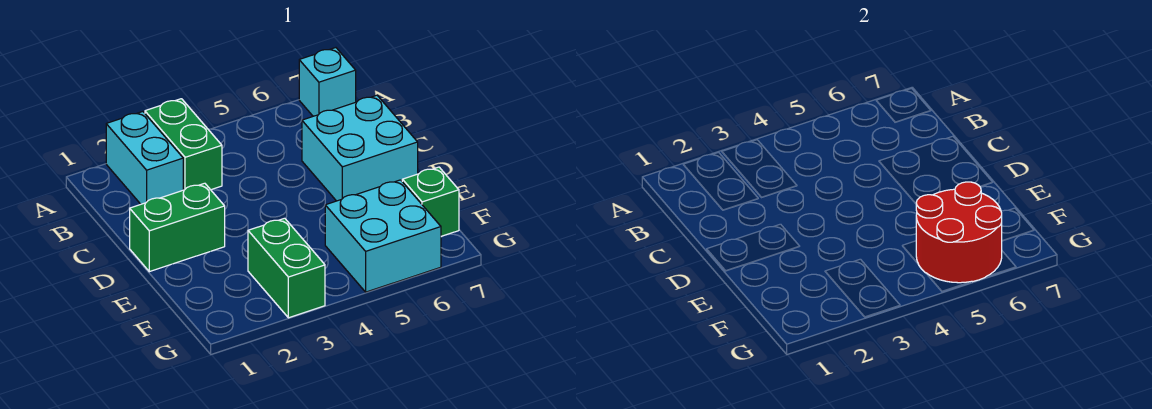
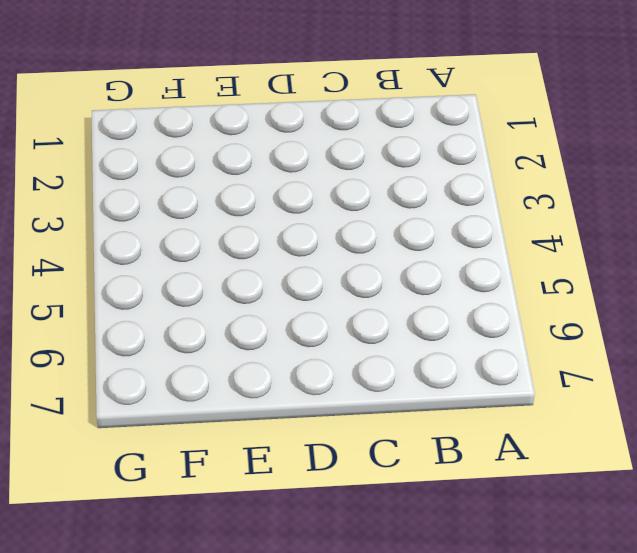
none -> cyan 1x2 brick [106,112,183,204]
none -> green 1x2 brick [145,99,222,190]

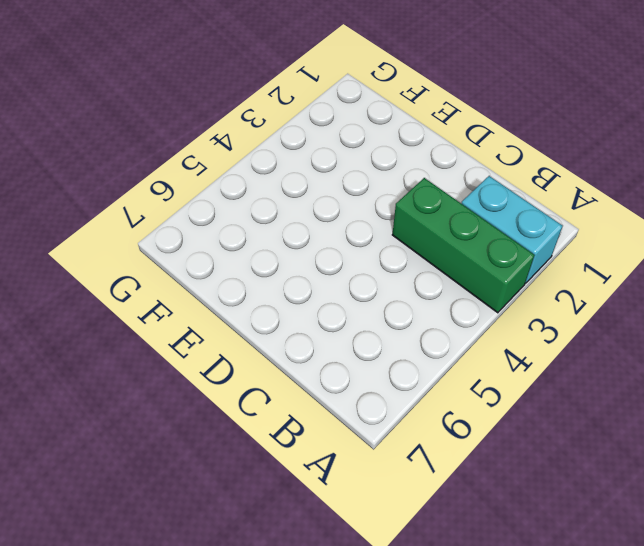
green 1x3 brick [392,178,535,313] -> green 1x2 brick [145,99,222,190]
none -> cyan 1x1 brick [299,48,356,116]
none -> cyan 2x2 brick [302,95,418,201]

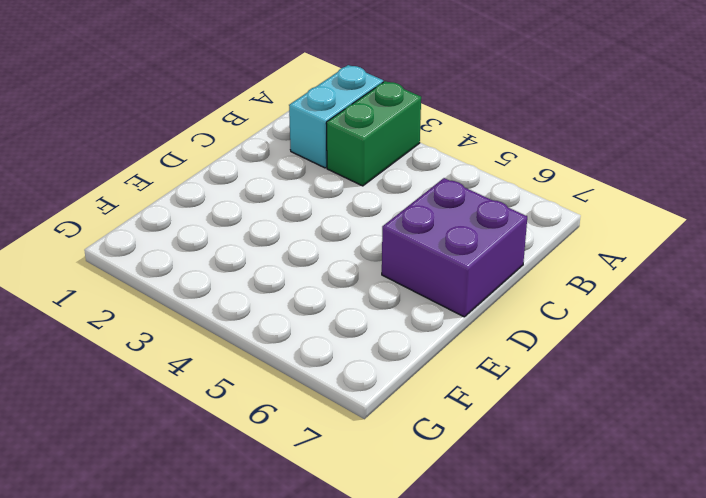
purple 2x2 brick [382,178,527,317] -> cyan 2x2 brick [302,95,418,201]
none -> cyan 1x1 brick [299,48,356,116]
none -> green 1x2 brick [130,183,225,272]

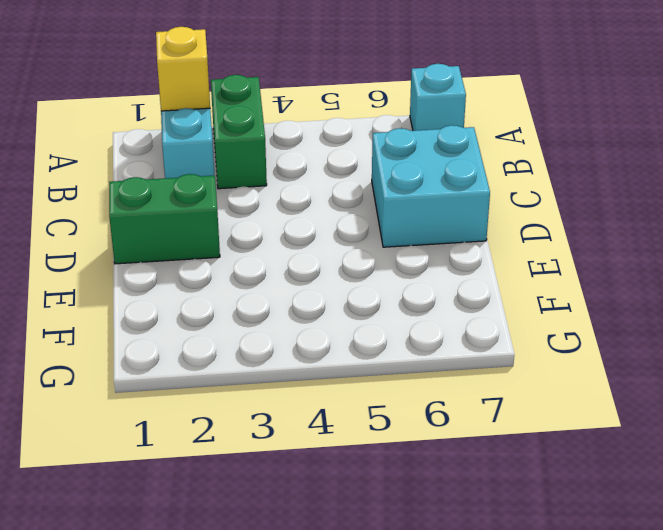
yellow 1x1 brick [156,27,210,111] -> none
none -> green 1x2 brick [248,218,325,318]
none -> cyan 2x2 brick [325,180,441,292]

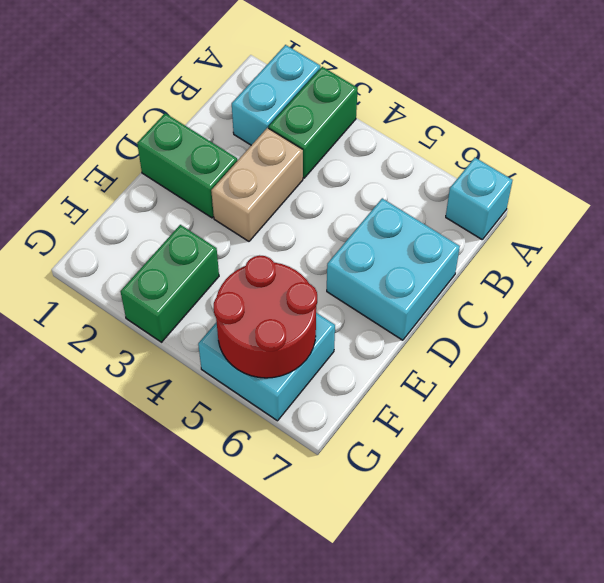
tan 1x2 brick [211,128,303,241] -> none
none -> green 1x1 brick [402,167,459,236]

